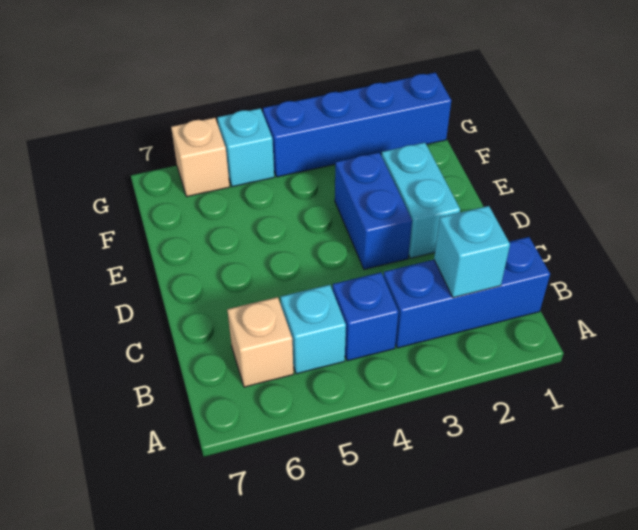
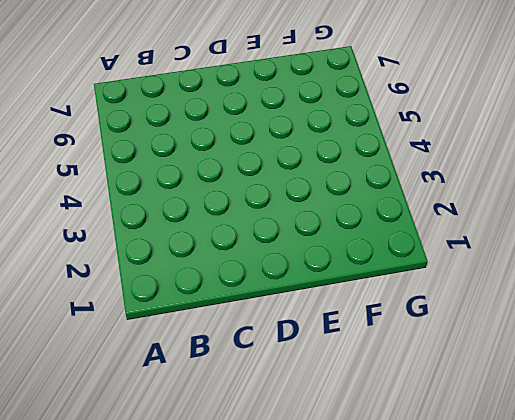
none -> blue 1x3 brick [383,237,550,348]
none -> blue 1x1 brick [332,272,398,361]

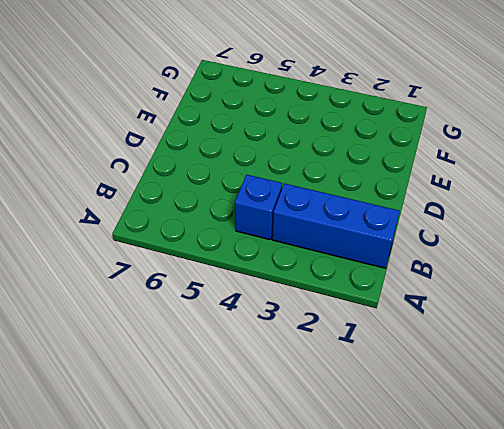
none -> cyan 1x1 brick [281,285,346,374]
none -> tan 1x1 brick [227,297,293,387]

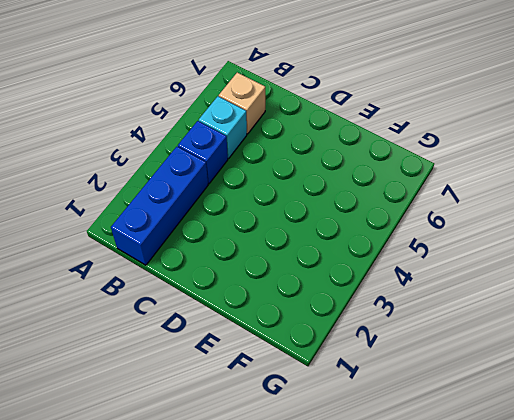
none -> cyan 1x2 brick [382,143,460,258]
none -> blue 1x2 brick [335,152,412,269]

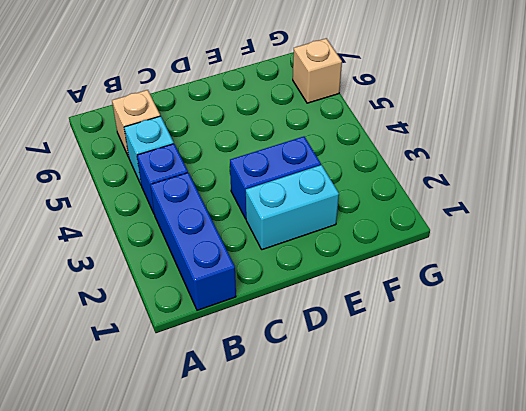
none -> blue 1x4 brick [263,73,451,177]
none -> cyan 1x1 brick [217,108,274,187]

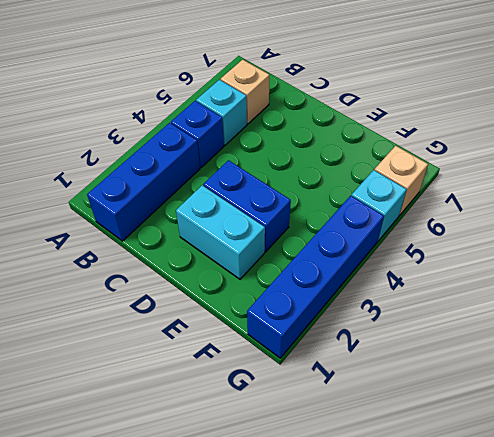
none -> cyan 1x1 brick [434,206,510,298]

